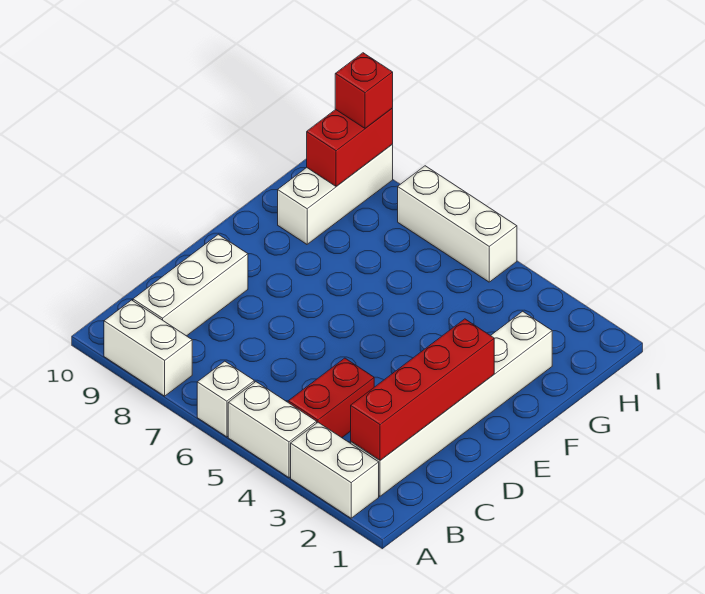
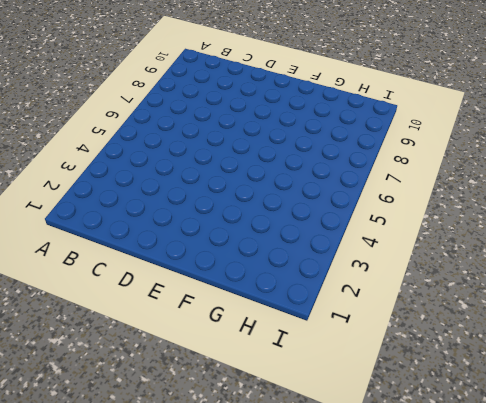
none -> white 1x2 brick [291,422,379,518]
none -> white 1x2 brick [228,382,317,478]
none -> white 1x1 brick [197,361,254,437]

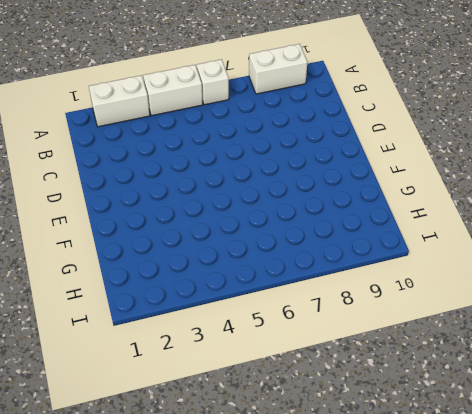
none -> white 1x6 brick [351,311,552,496]
none -> red 1x2 brick [288,358,374,438]
none -> white 1x3 brick [133,234,248,336]

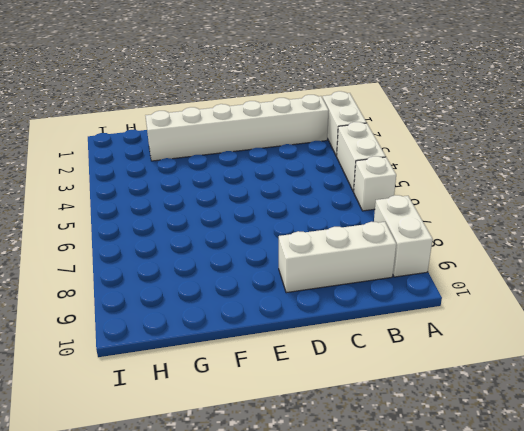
none -> red 1x2 brick [288,358,374,438]
none -> white 1x3 brick [278,145,393,244]
none -> white 1x3 brick [398,166,517,282]

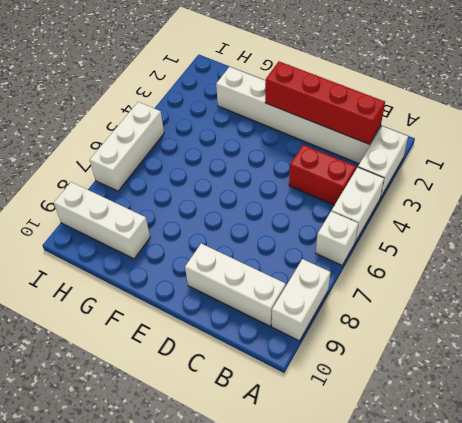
none -> red 1x2 brick [307,108,393,186]
none -> red 1x1 brick [335,53,393,128]

